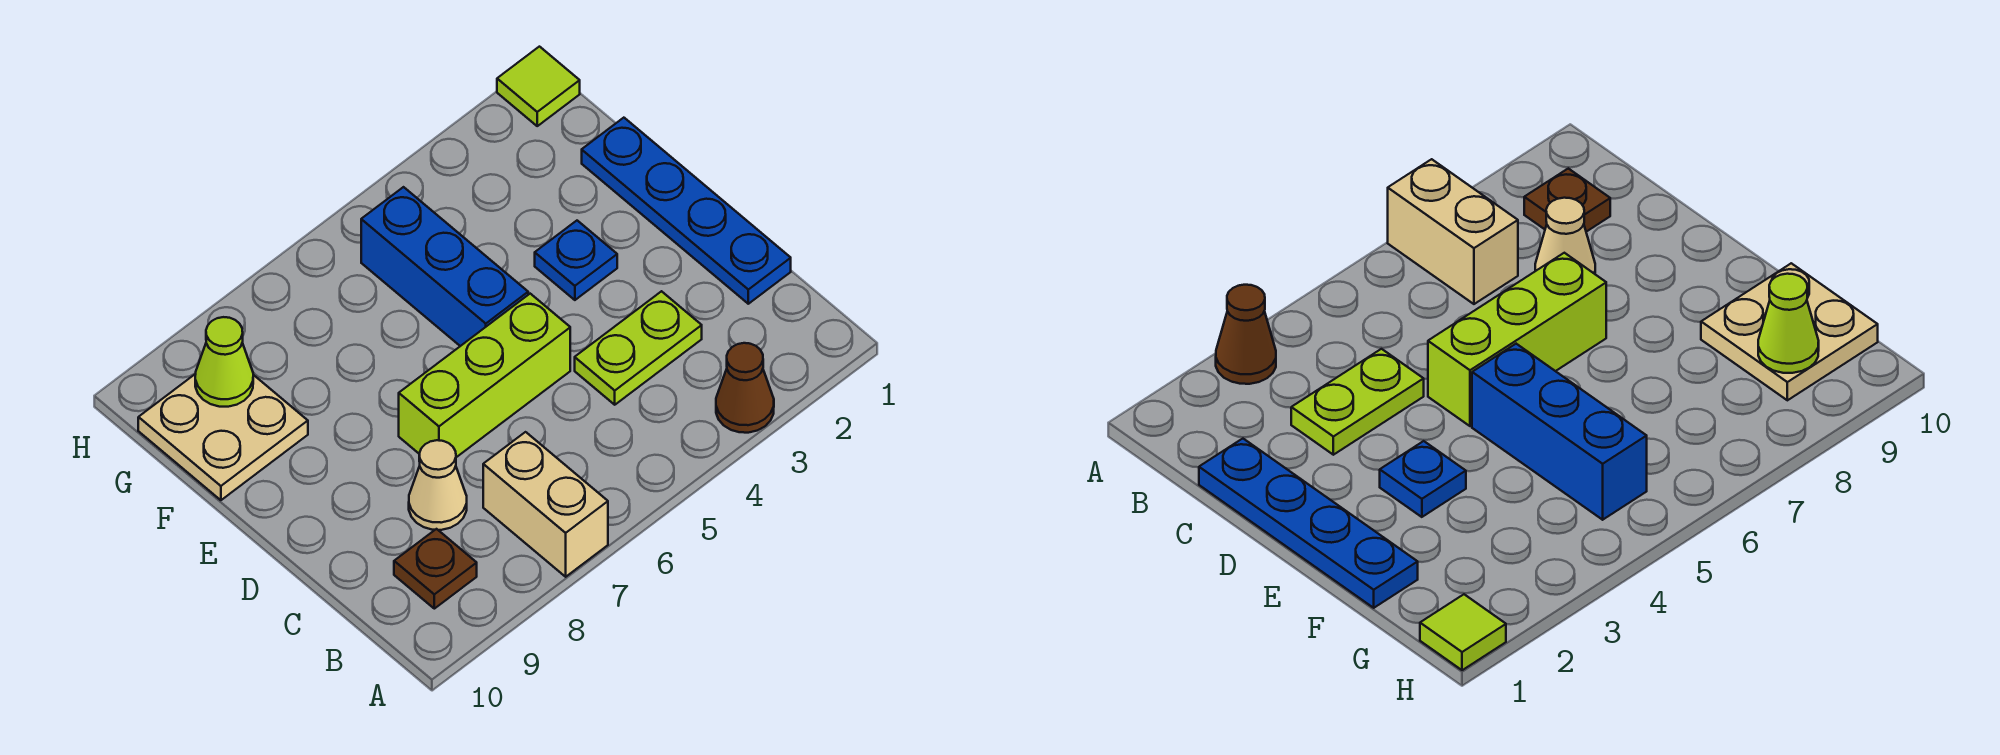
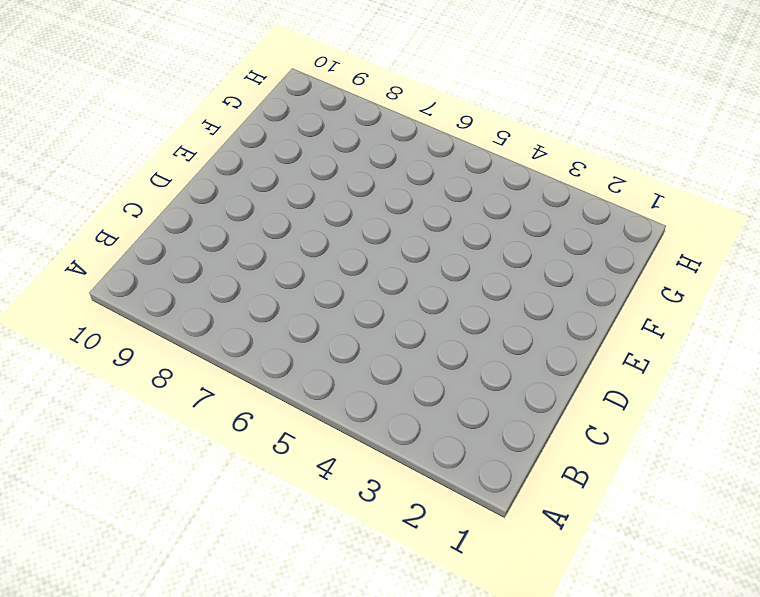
none -> brown 1x1 cone [716,343,774,433]
none -> tan 1x2 brick [483,432,608,577]
none -> brown 1x1 plate [394,529,477,609]

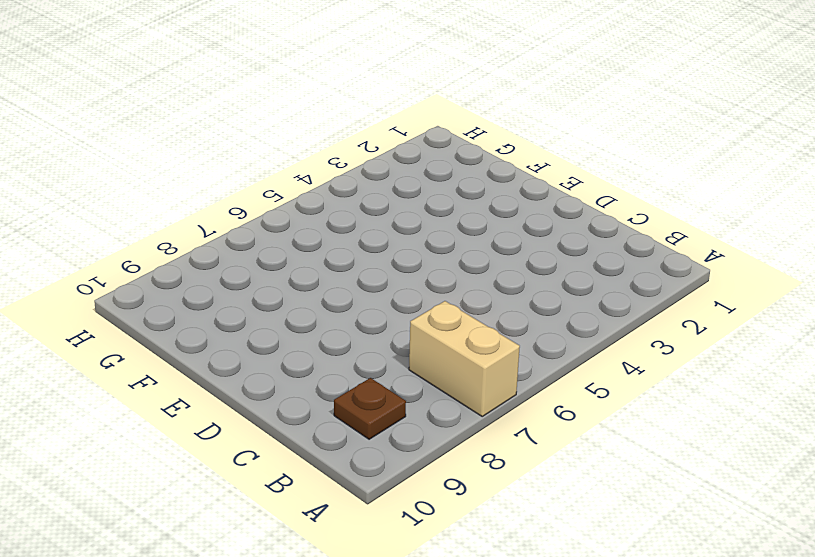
none -> brown 1x1 cone [716,343,774,433]
none -> blue 1x4 plate [582,118,791,304]
none -> lime 1x2 plate [575,291,702,405]

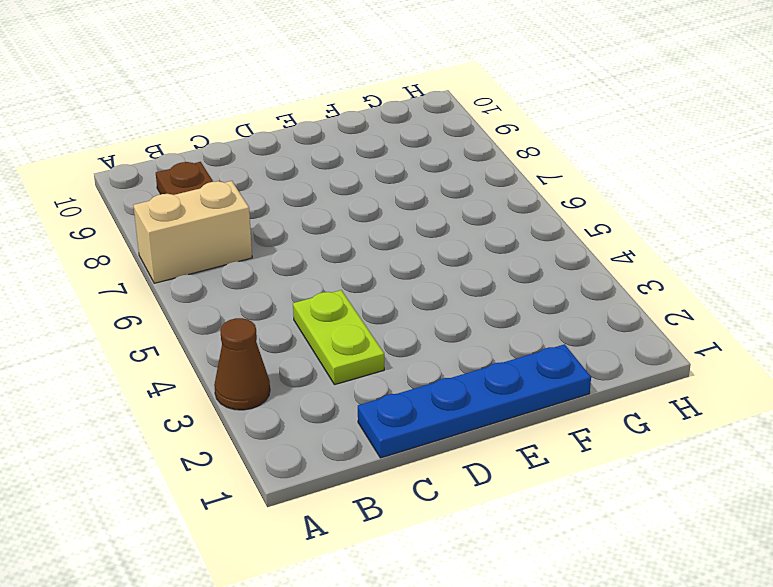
none -> tan 1x1 cone [409,440,467,530]
none -> lime 1x3 brick [399,294,570,457]
none -> blue 1x1 plate [535,221,617,300]

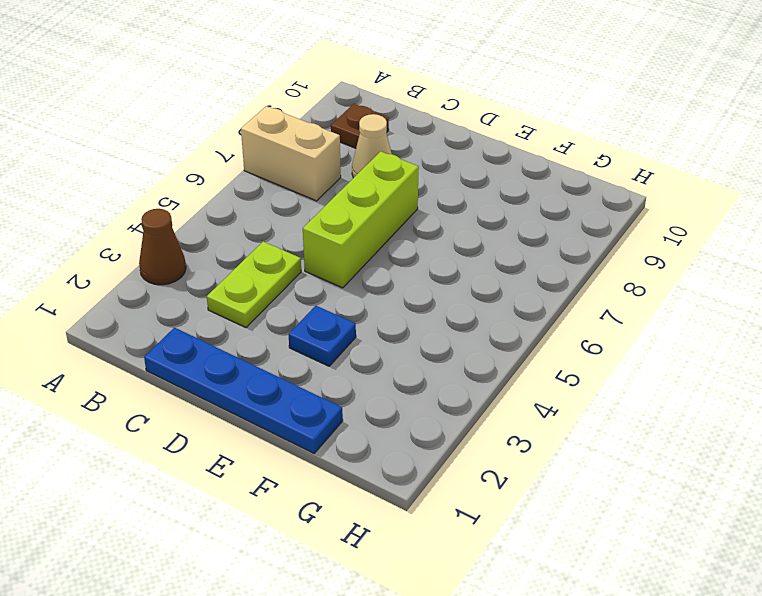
none -> blue 1x3 brick [361,187,528,346]
none -> tan 2x2 plate [138,374,308,500]
none -> lime 1x1 tile [497,47,580,126]

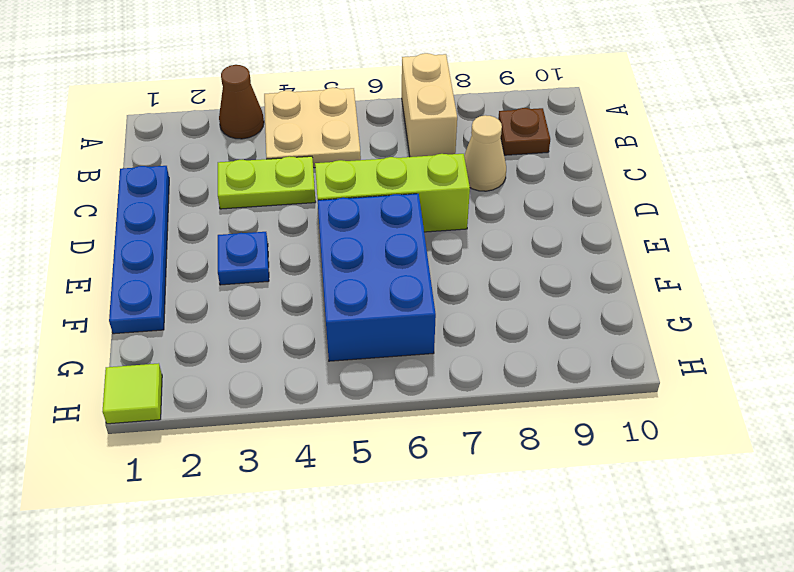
tan 2x2 plate [264,88,361,168] -> tan 2x2 plate moved to [138,374,308,500]
blue 2x3 brick [318,194,436,361] -> blue 1x3 brick [361,187,528,346]
none -> lime 1x1 cone [195,317,253,407]

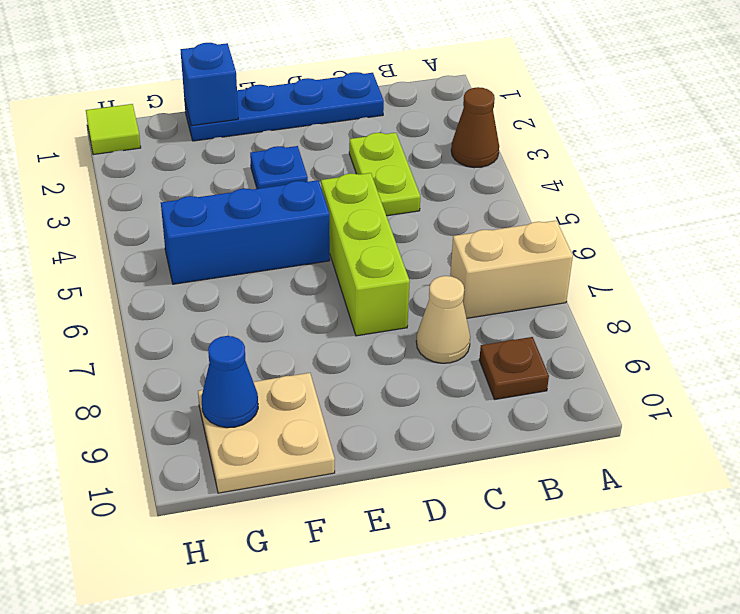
blue 1x1 brick [180,43,238,126] -> none
blue 1x1 cone [202,336,258,428] -> lime 1x1 cone [195,317,253,407]

